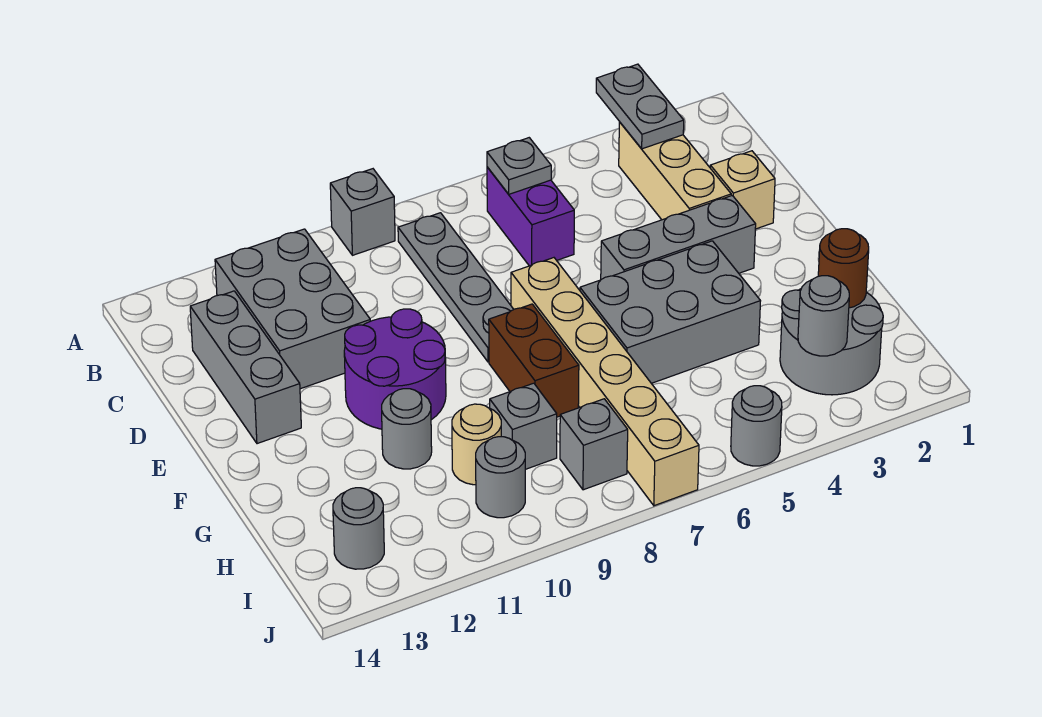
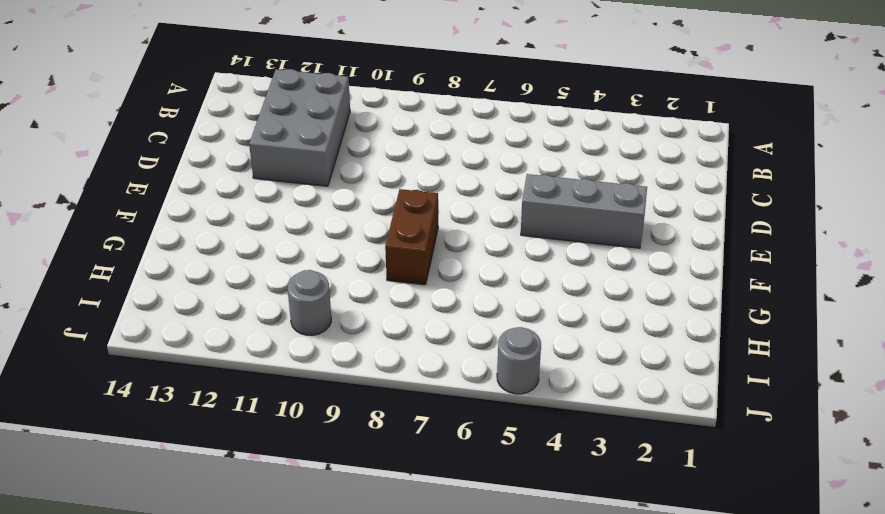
none -> grey 1x1 brick [330,169,395,255]
none -> tan 1x3 brick [619,122,731,220]
none -> purple 1x2 brick [487,167,574,266]

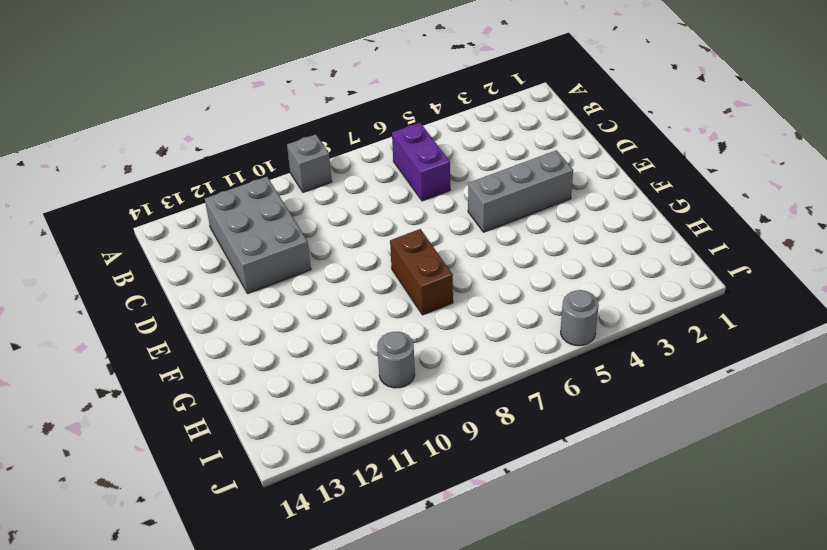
none -> tan 1x3 brick [619,122,731,220]
none -> grey 1x4 plate [398,213,514,362]
none -> grey 1x3 brick [190,291,301,444]

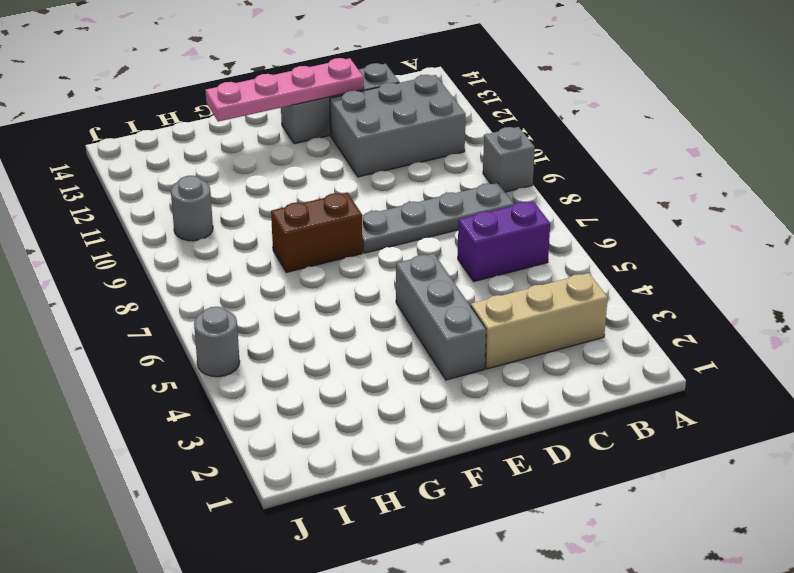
pink 1x4 plate [205,58,364,122] -> none
none -> tan 1x1 brick [710,151,775,229]
none -> tan 1x6 brick [511,258,699,506]
none -> purple 2x2 round brick [344,309,446,429]

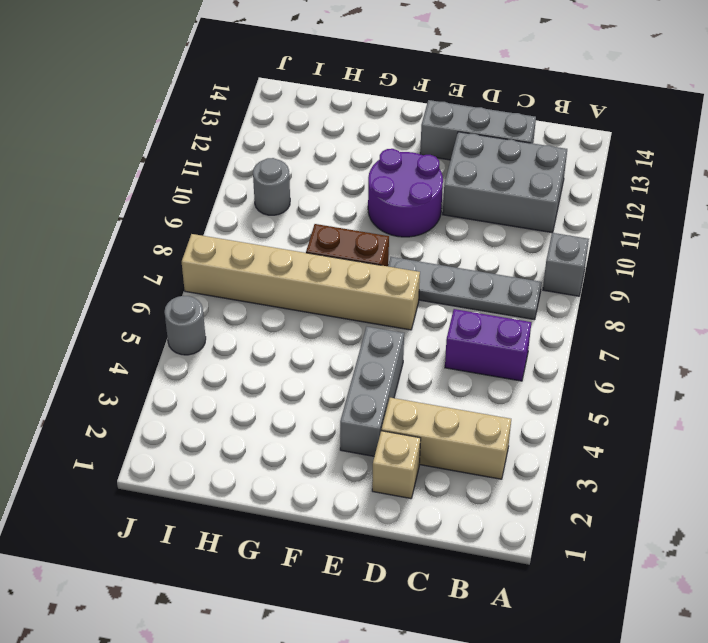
none -> grey 2x3 brick [580,241,760,383]
none -> grey 1x1 round brick [382,389,432,469]
none -> grey 2x2 round brick [780,289,883,395]

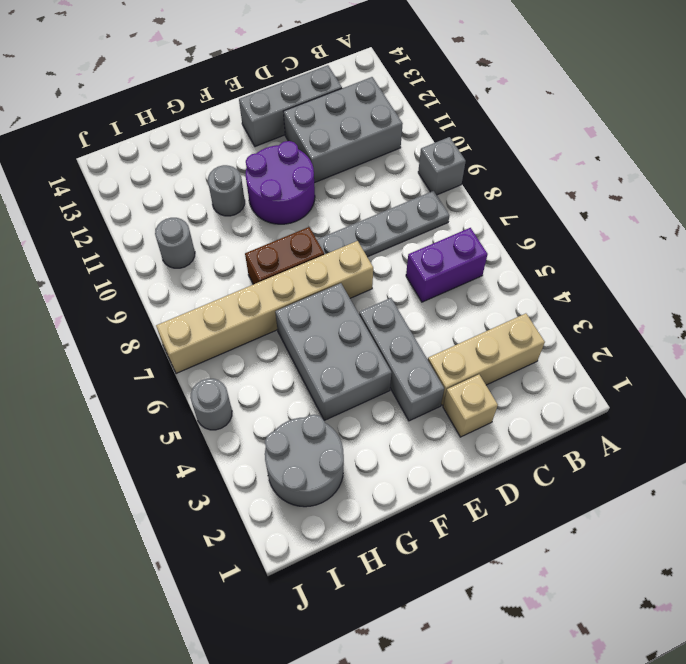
none -> grey 1x1 brick [490,383,557,469]
none -> tan 1x1 round brick [452,404,501,485]
none -> grey 1x1 brick [560,399,628,490]

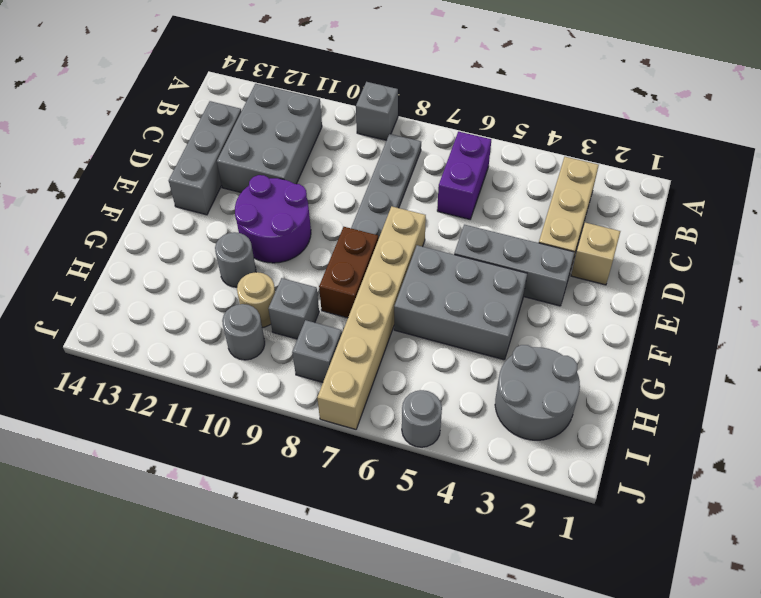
none -> grey 1x1 round brick [333,488,384,569]
none -> grey 1x2 plate [596,64,684,149]
none -> grey 1x1 plate [487,138,551,194]

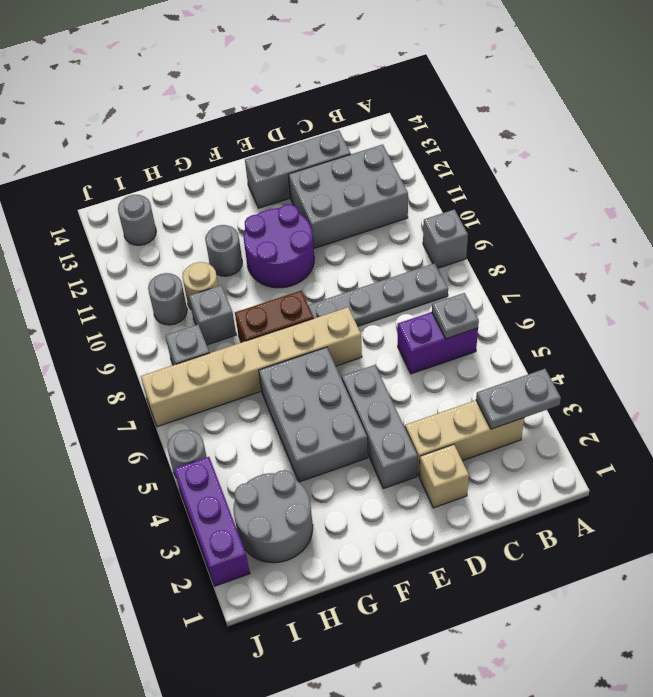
purple 1x3 brick [174,457,250,586] -> none
none -> brown 1x1 round brick [818,229,869,308]
none -> grey 1x1 round brick [798,276,849,356]

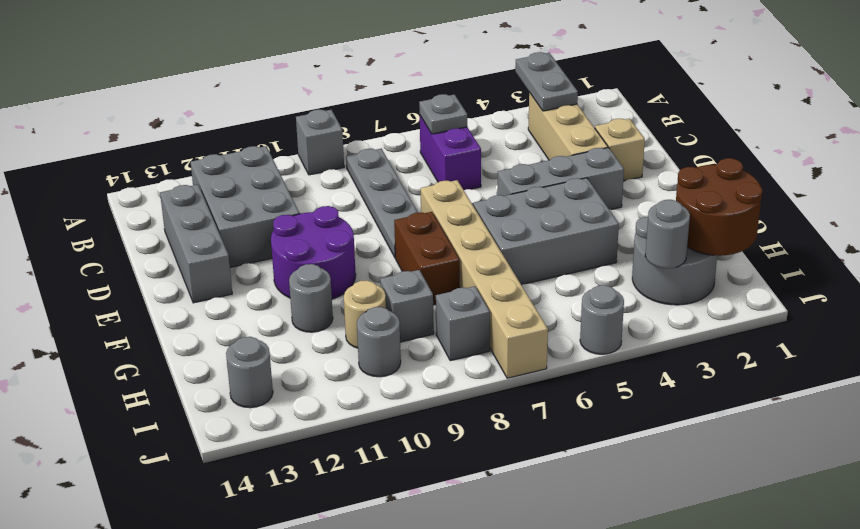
brown 2x2 round brick [676,158,762,256] -> brown 1x1 round brick [818,229,869,308]

